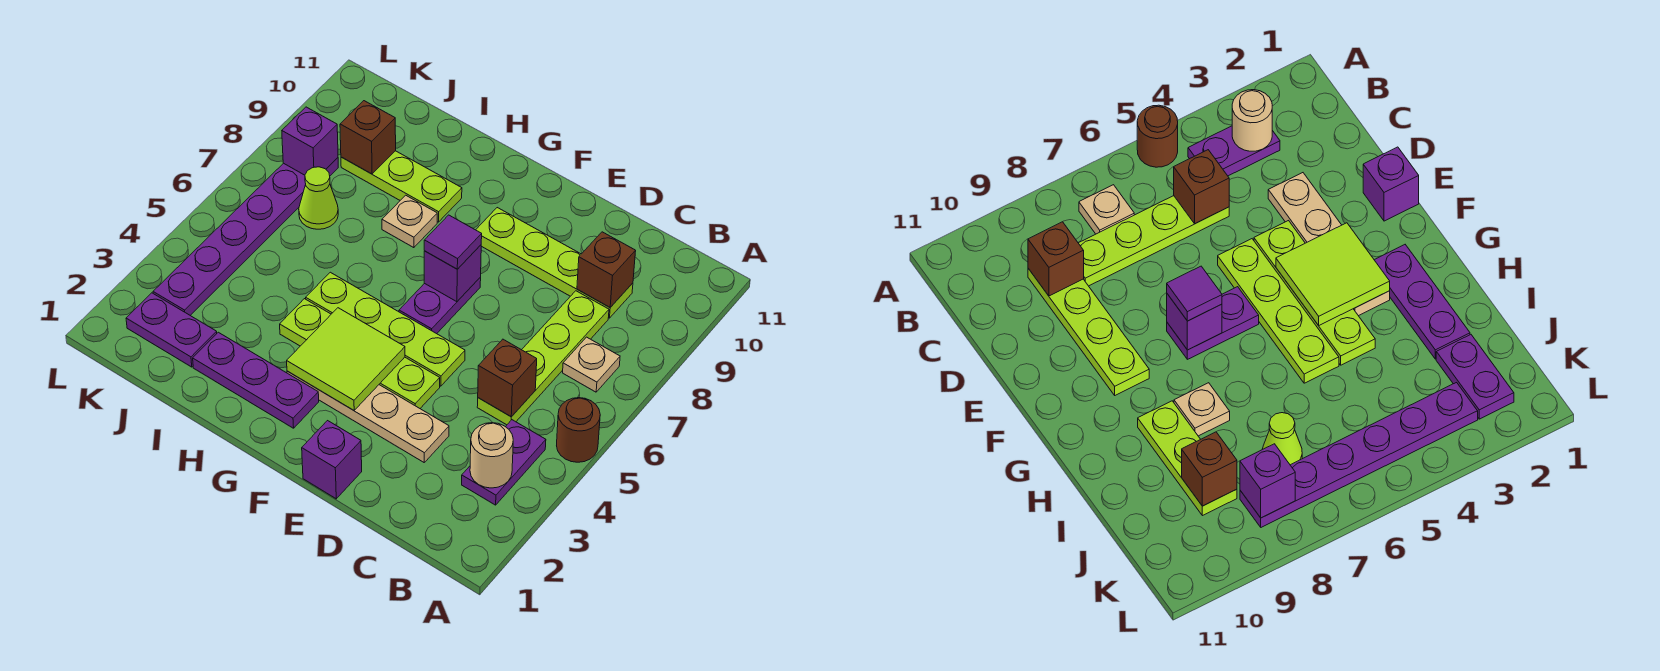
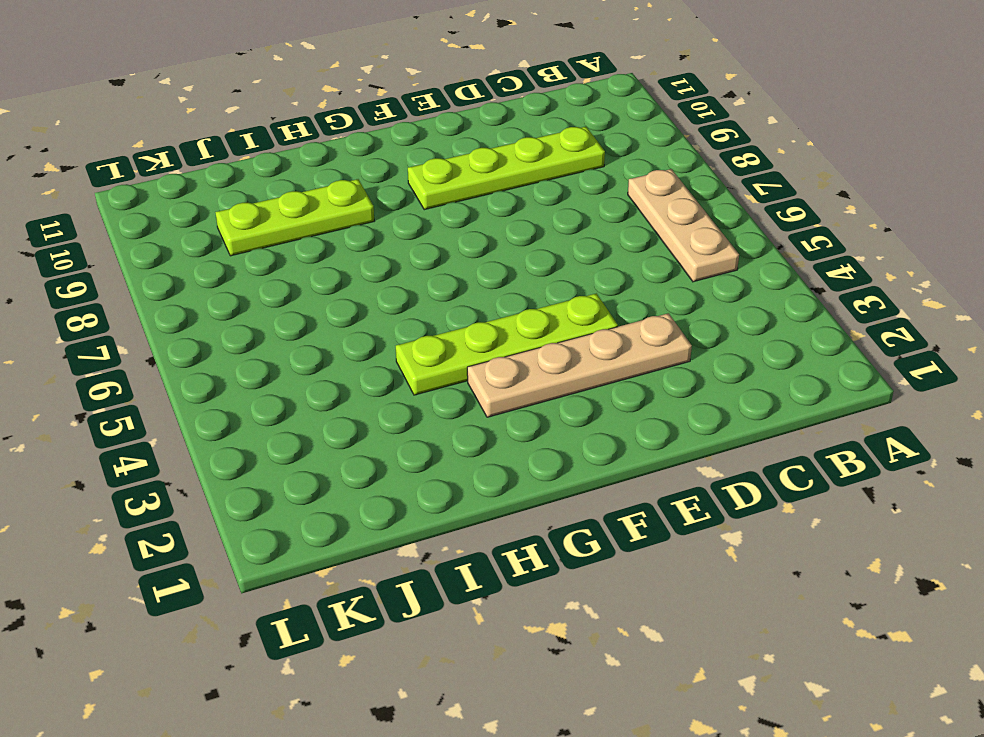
tan 1x3 plate [628,169,739,282] -> tan 1x1 plate [563,337,620,392]
none -> brown 1x1 round brick [557,398,600,462]
none -> purple 1x2 plate [462,420,546,505]
none -> lime 1x4 plate [477,291,609,425]

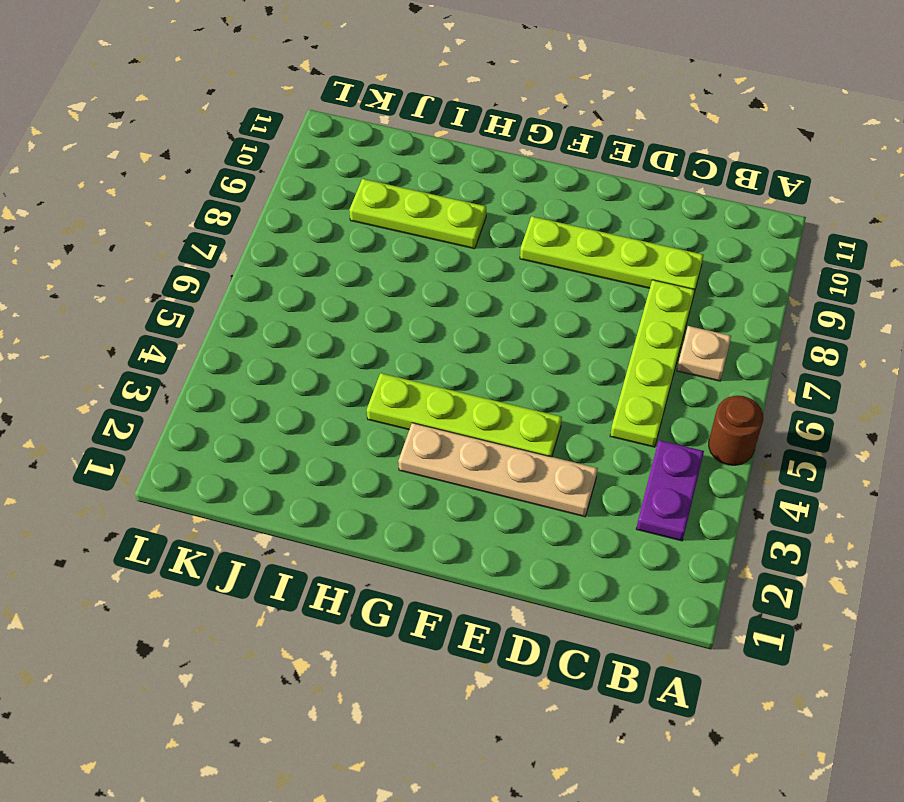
none -> purple 1x1 brick [302,421,362,499]
none -> lime 1x4 plate [306,272,465,386]
none -> purple 1x2 plate [399,277,481,334]

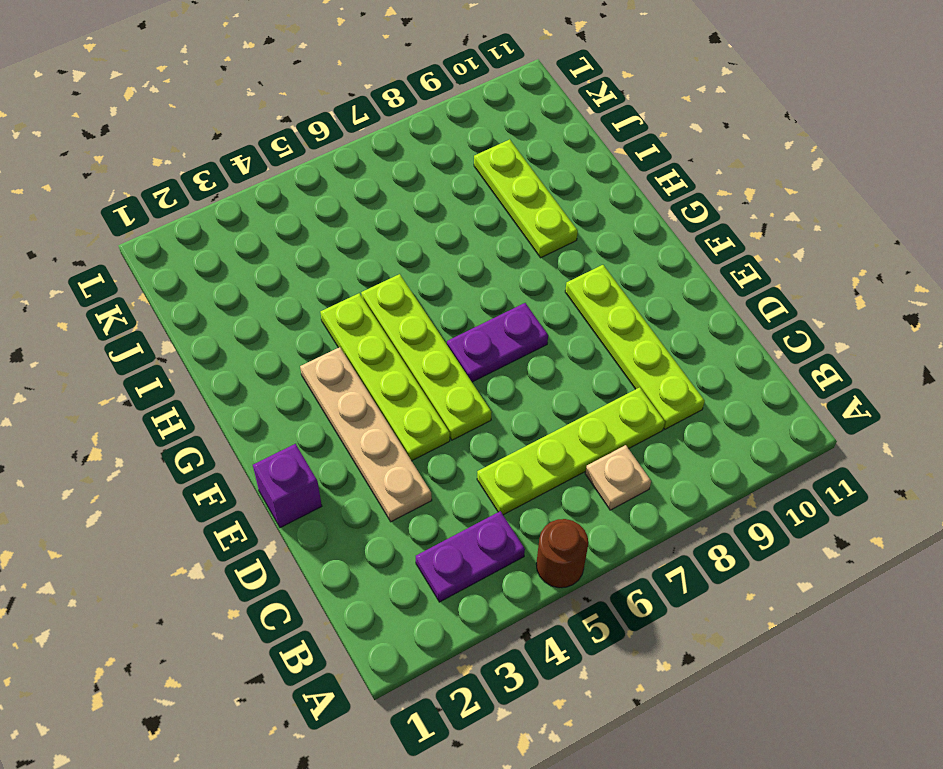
none -> purple 1x3 plate [193,332,319,428]
none -> tan 1x1 plate [382,195,437,248]
none -> purple 1x2 plate [126,293,217,367]

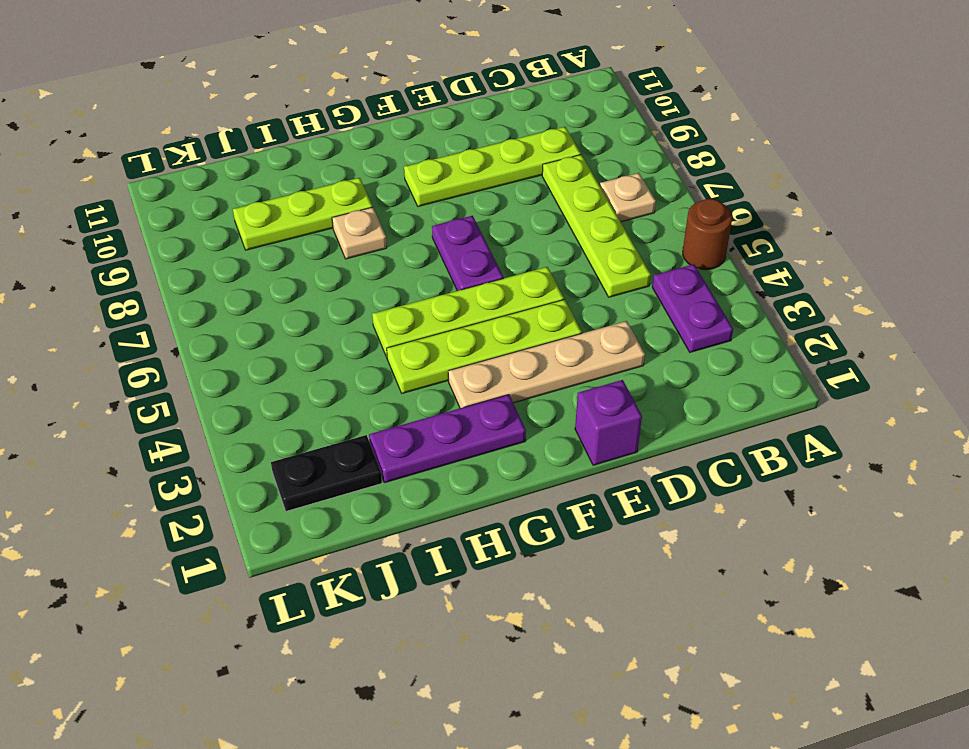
black 1x2 plate [271,435,382,511] -> purple 1x2 plate [126,293,217,367]
none -> lime 1x1 cone [299,167,338,229]
none -> purple 1x6 plate [153,158,338,315]
none -> tan 1x1 round brick [470,423,513,488]

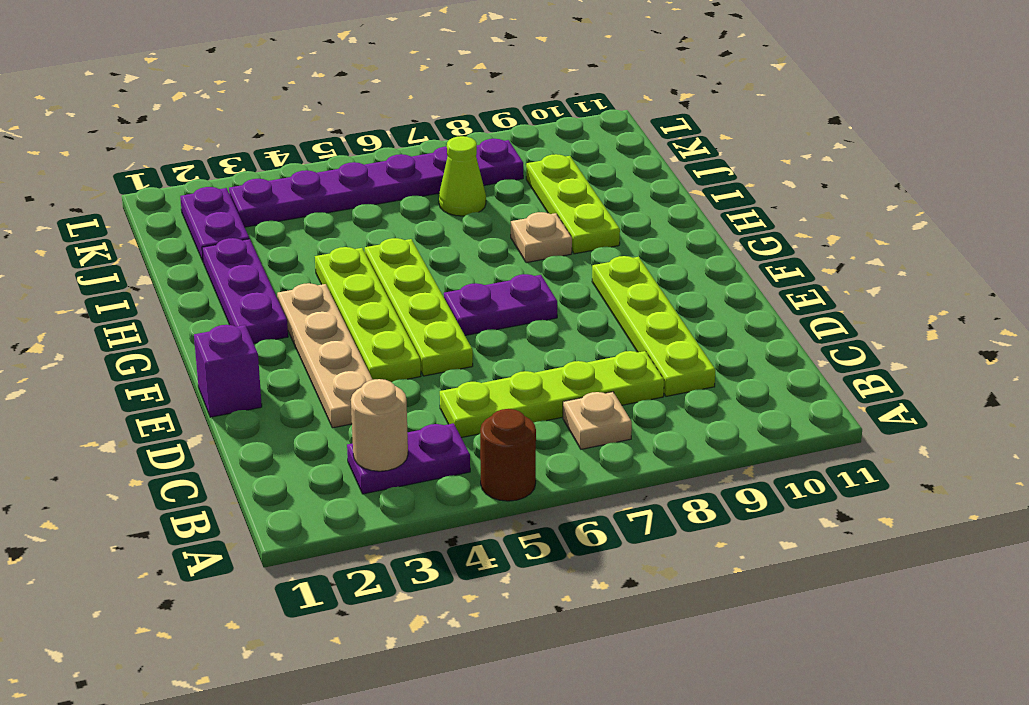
none -> brown 1x1 brick [478,339,537,417]
none -> brown 1x1 brick [577,232,636,307]
none -> lime 2x2 tile [287,308,405,410]

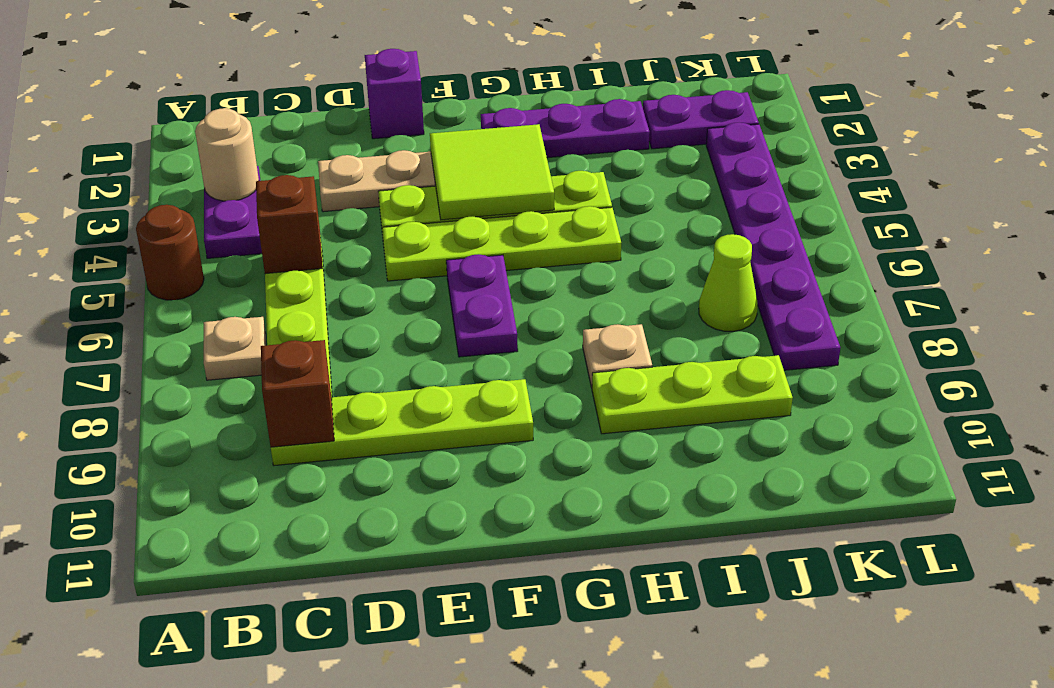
none -> purple 1x1 brick [424,245,481,302]
none -> brown 1x1 brick [340,101,396,174]
none -> purple 1x1 brick [282,107,338,175]

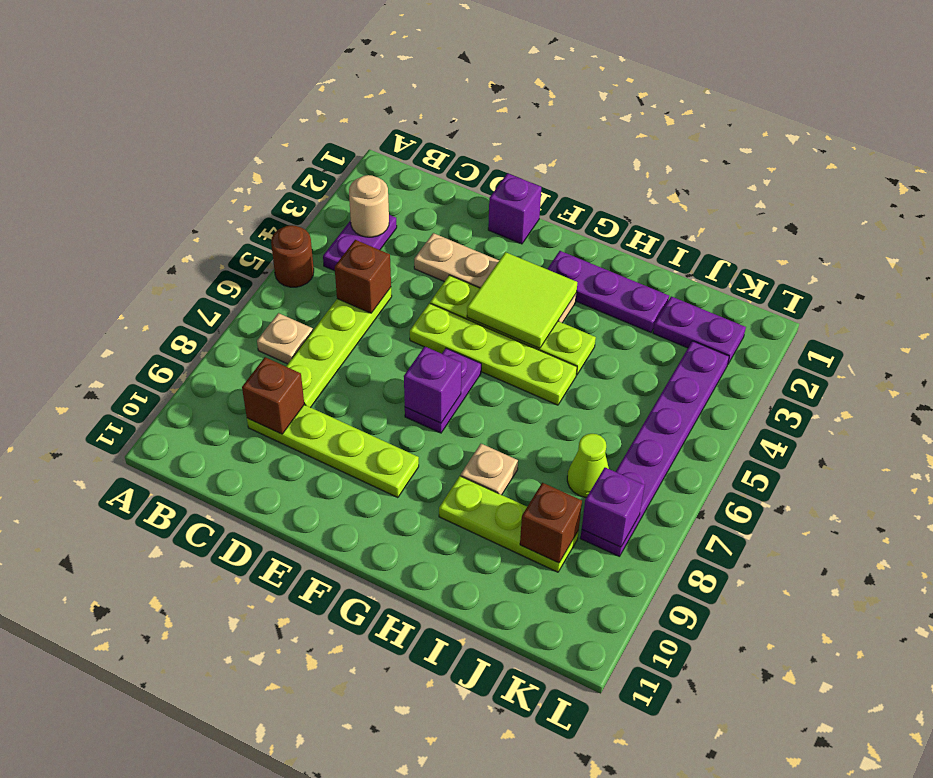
none -> purple 1x1 tile [424,215,482,269]

